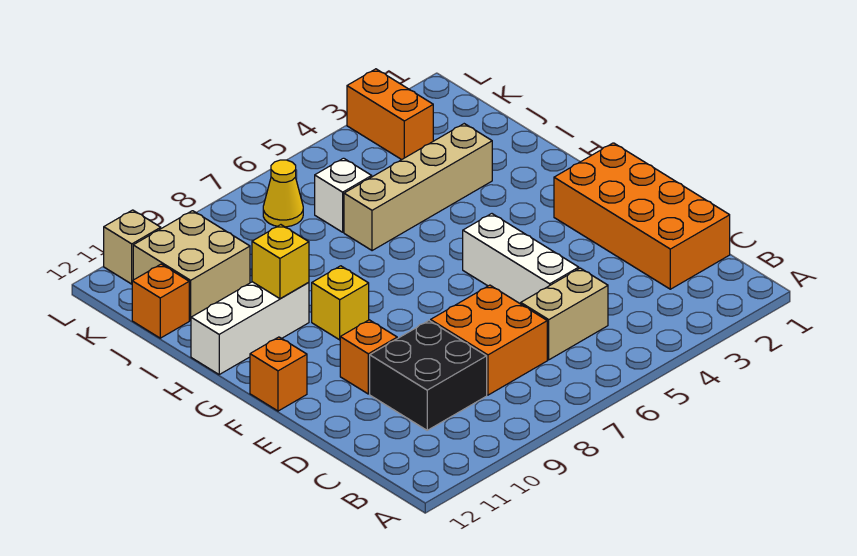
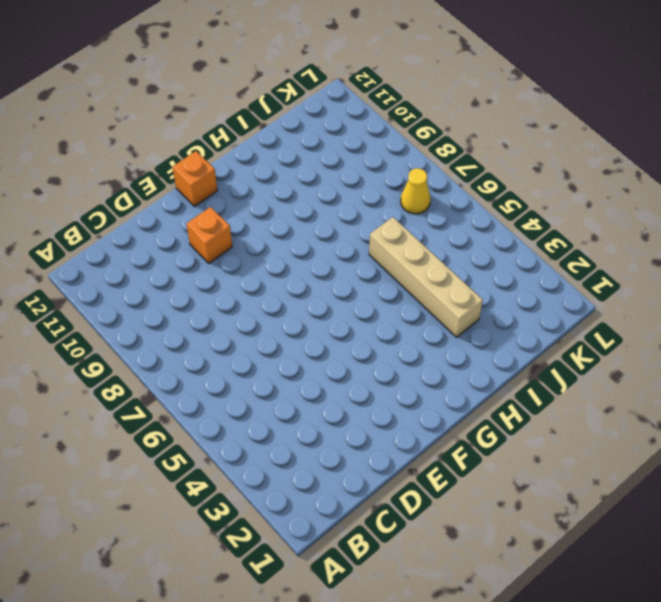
none -> orange 2x4 brick [554,143,730,289]
none -> tan 1x2 brick [521,268,608,360]
none -> orange 2x2 brick [431,285,547,395]

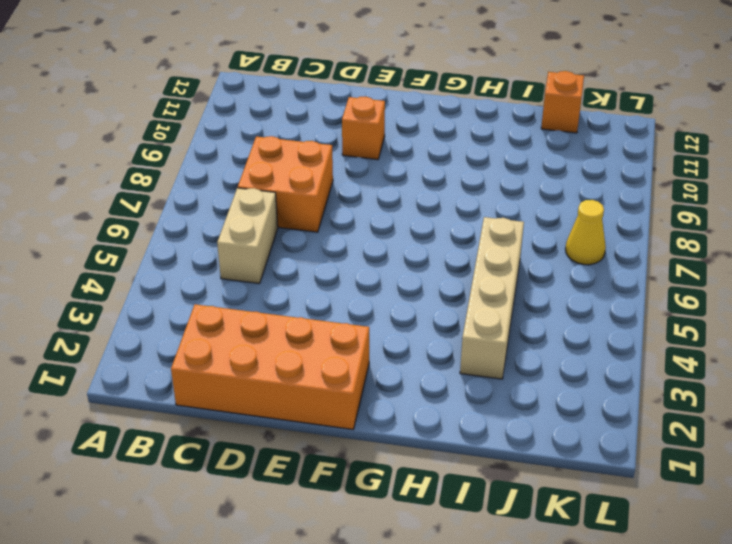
none -> black 2x2 brick [370,321,487,430]
none -> white 1x3 brick [463,214,579,304]
none -> orange 1x1 brick [250,337,307,411]

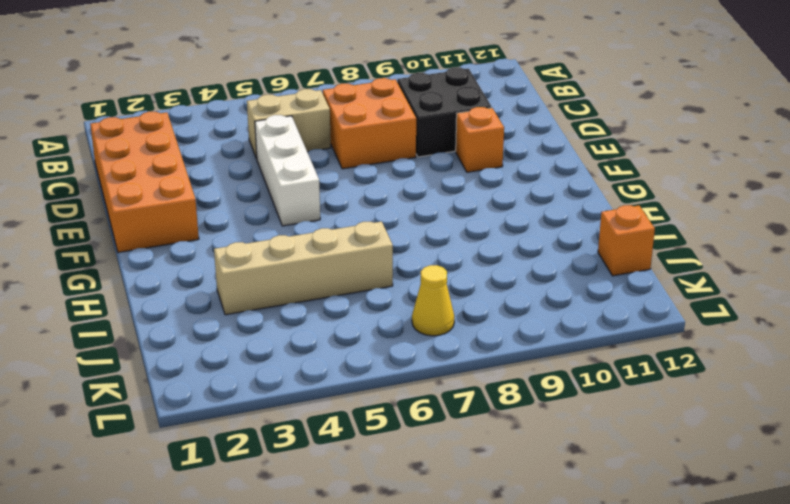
none -> orange 1x1 brick [250,337,307,411]
none -> yellow 1x1 brick [312,266,369,340]
none -> white 1x3 brick [191,282,309,374]

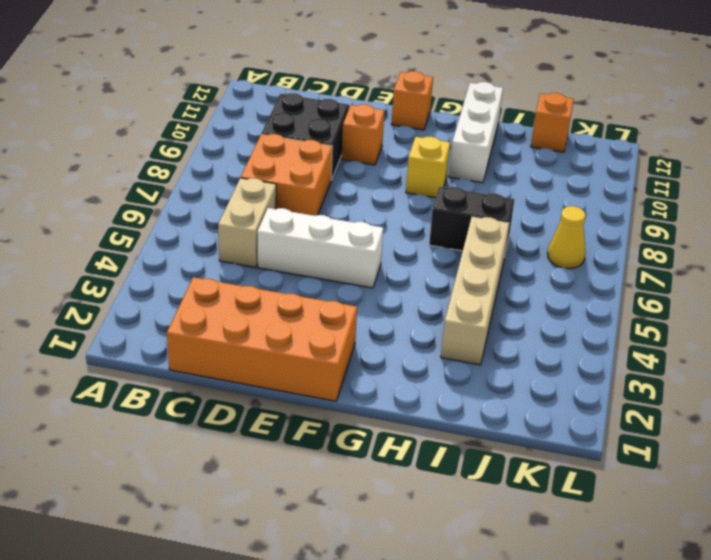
black 1x2 brick [429,187,515,253] -> none
none -> white 1x1 brick [315,158,372,232]
none -> tan 2x2 brick [133,211,250,320]
none -> orange 1x2 brick [347,69,433,160]

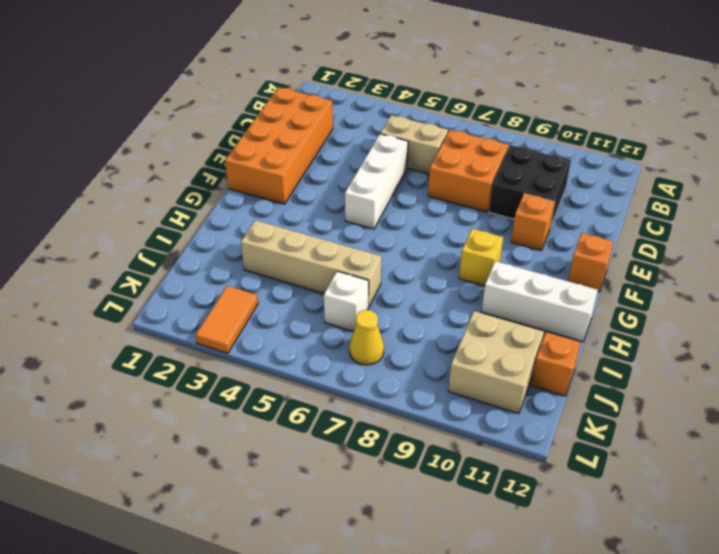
orange 1x2 tile [196,286,258,353] -> orange 1x2 brick [347,69,433,160]
none -> tan 1x1 brick [104,210,161,284]
none -> yellow 1x1 brick [252,225,309,299]

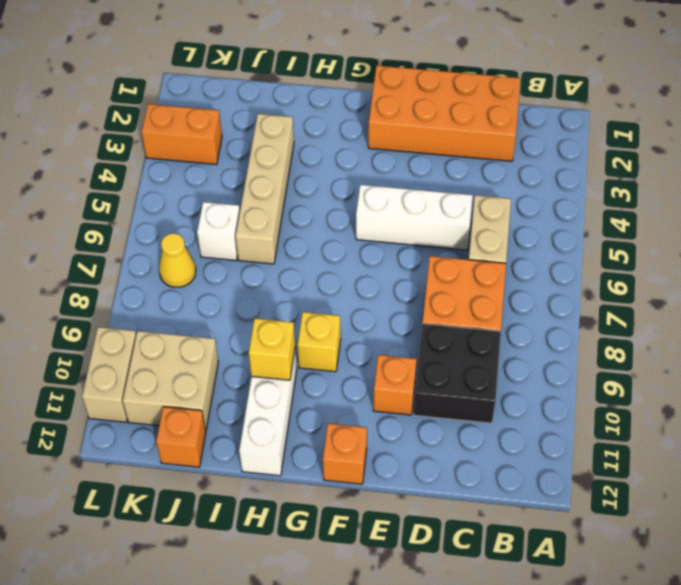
tan 1x2 brick [82,327,136,422] -> tan 1x1 brick [104,210,161,284]

